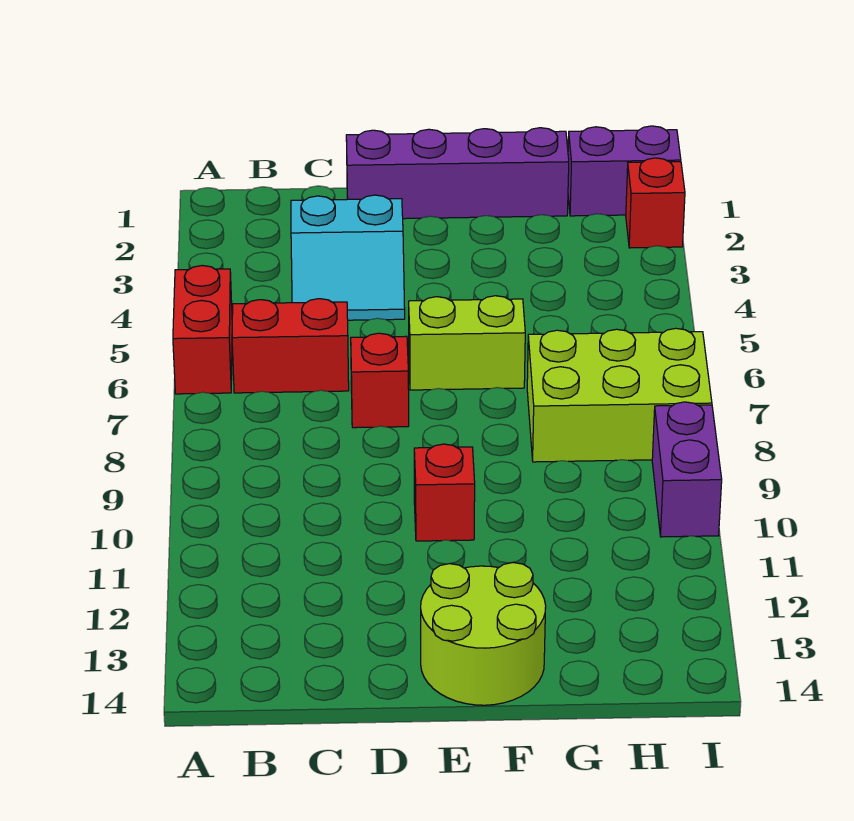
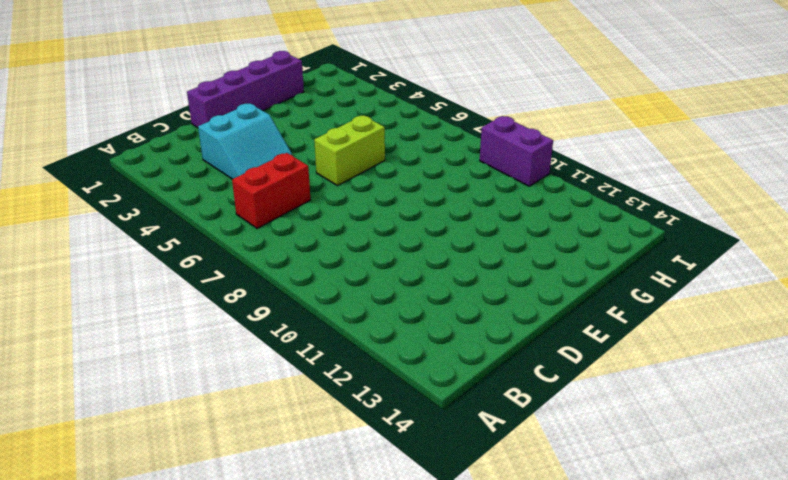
none -> red 1x2 brick [173,266,232,394]
none -> red 1x1 brick [351,333,409,428]
none -> red 1x1 brick [414,444,475,541]

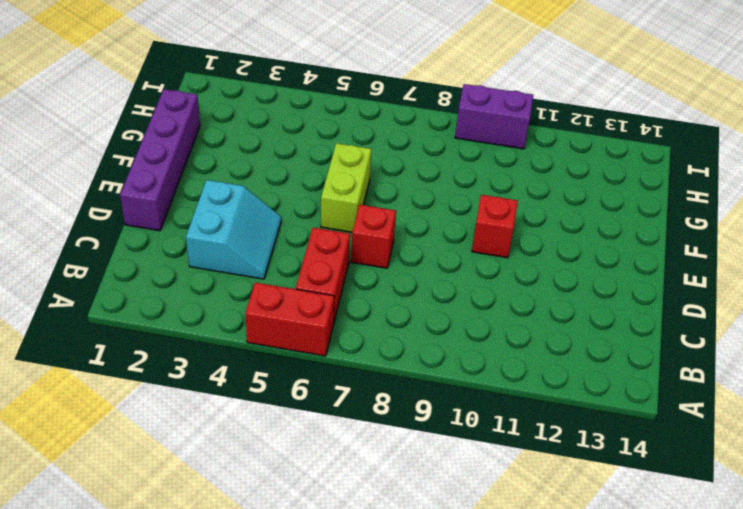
none -> lime 2x2 round brick [421,563,546,705]
none -> lime 2x3 brick [527,328,712,462]
none -> purple 1x2 brick [568,126,681,216]

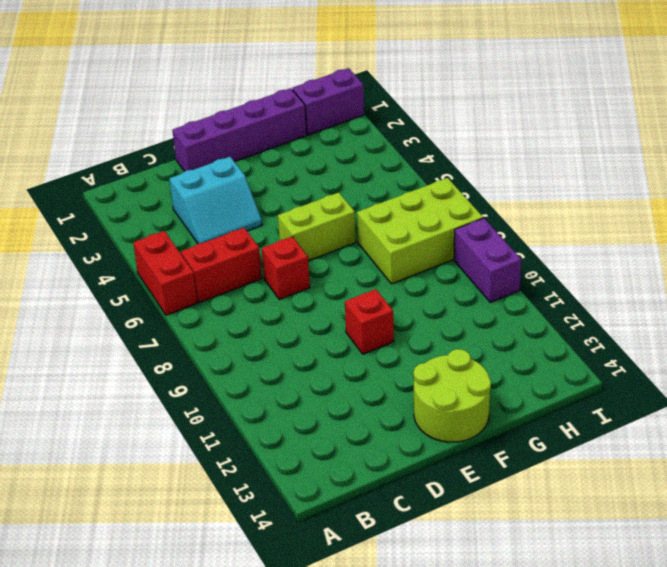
none -> red 1x1 brick [626,158,685,248]

